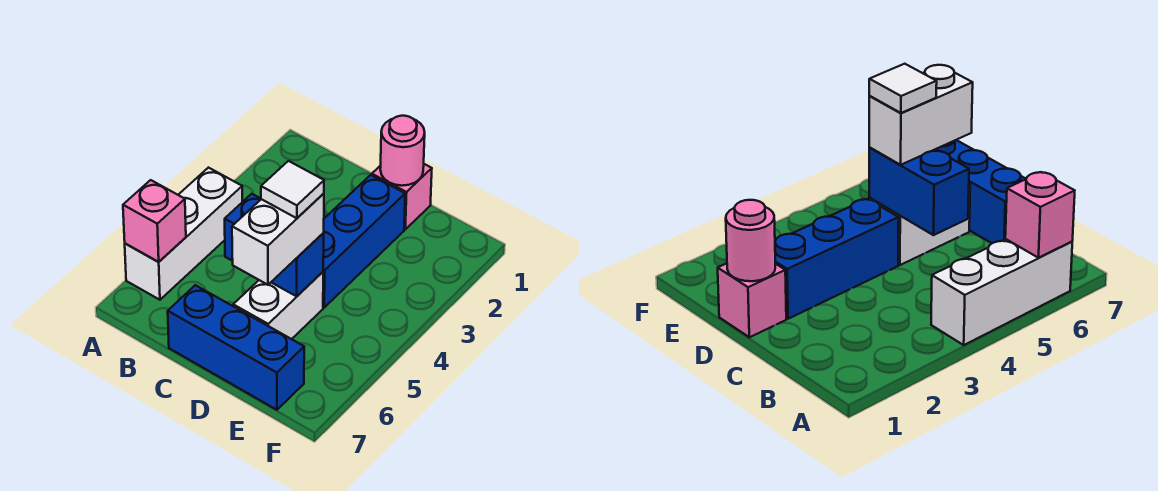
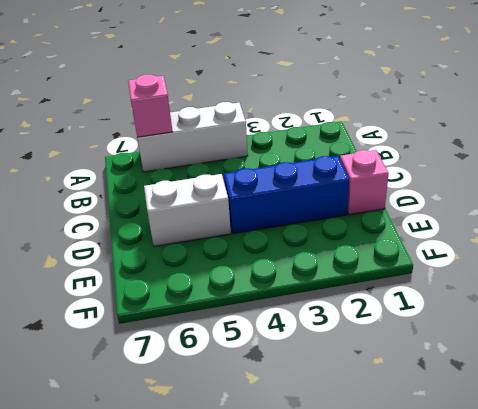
none -> blue 1x3 brick [168,285,304,410]
none -> blue 1x2 brick [225,194,324,296]

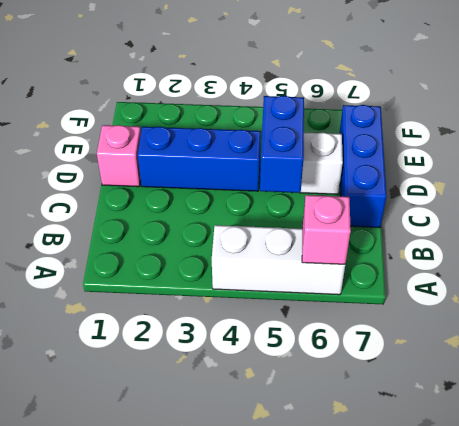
none -> pink 1x1 round brick [380,116,425,186]
none -> white 1x2 brick [232,194,324,285]

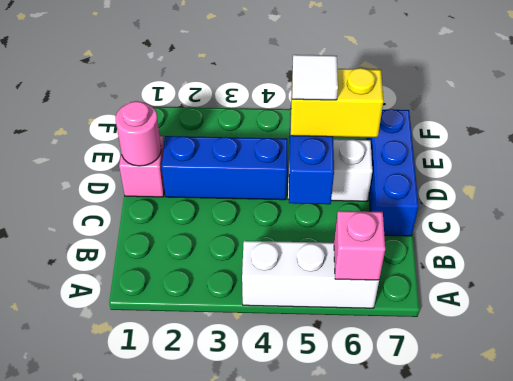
yellow 1x2 brick [291,68,383,138] -> white 1x2 brick [232,194,324,285]

